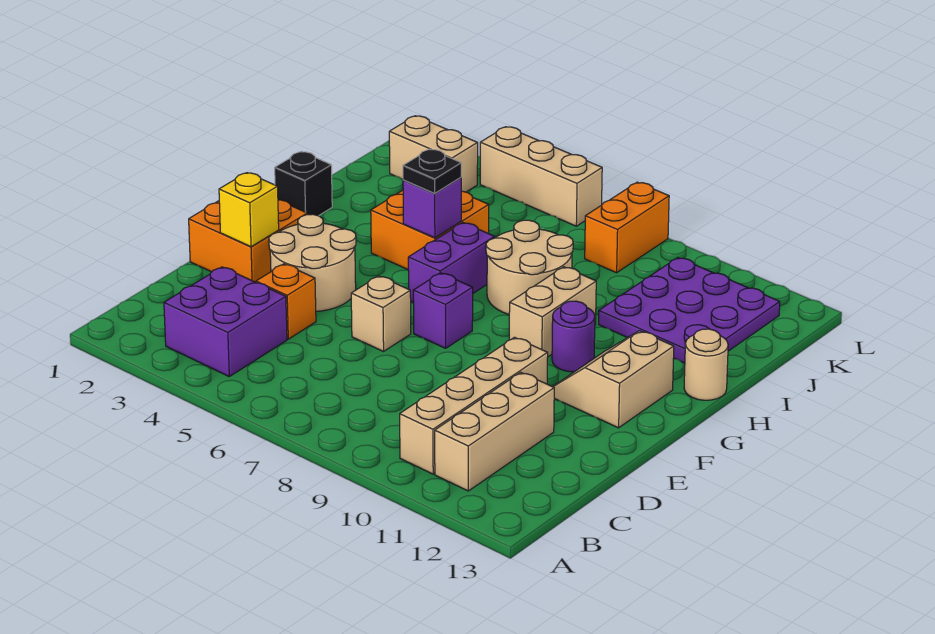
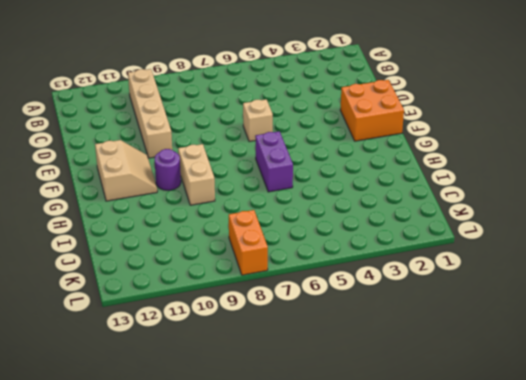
none -> purple 2x2 brick [164,267,287,376]
none -> tan 1x3 brick [435,372,554,491]
none -> orange 1x1 brick [256,264,316,339]

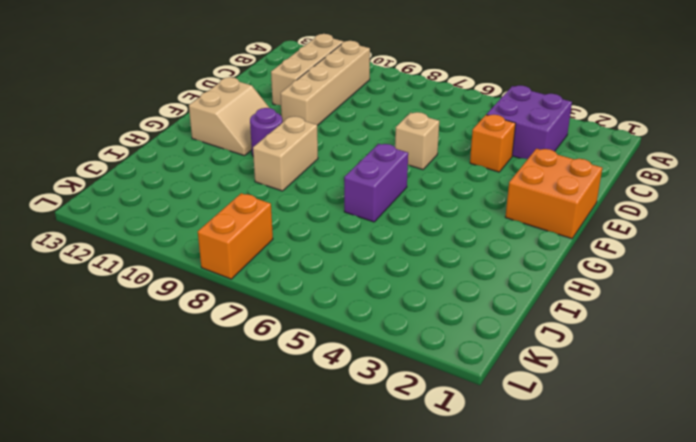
none -> tan 2x2 round brick [269,214,356,311]
none -> purple 1x1 brick [413,273,473,348]
none -> black 1x1 brick [275,151,332,216]

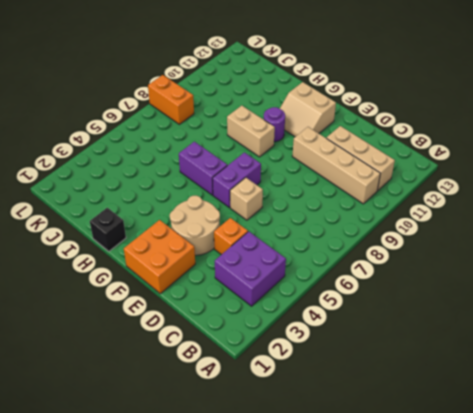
purple 1x2 brick [213,152,261,207] -> purple 1x1 brick [413,273,473,348]
none -> orange 2x2 brick [371,190,489,269]
none -> tan 2x2 round brick [486,220,573,314]
none -> tan 1x1 round brick [684,329,728,400]

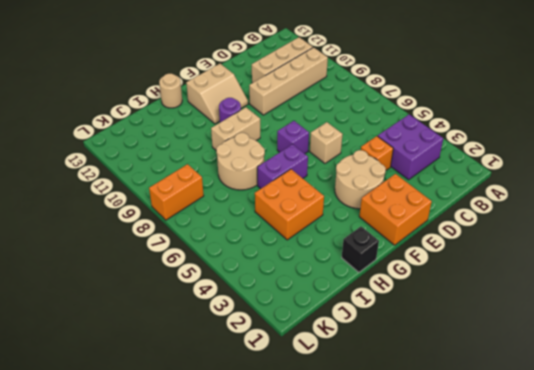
none -> purple 3x3 plate [599,258,780,363]
none -> tan 1x2 brick [389,116,478,192]
none -> tan 1x3 brick [480,127,602,226]

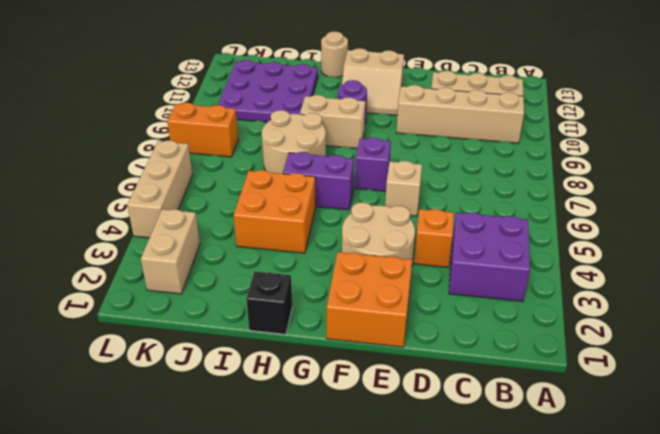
none -> yellow 1x1 brick [219,173,279,247]
none -> purple 1x1 brick [403,178,461,238]
none -> black 1x1 plate [403,149,461,193]

